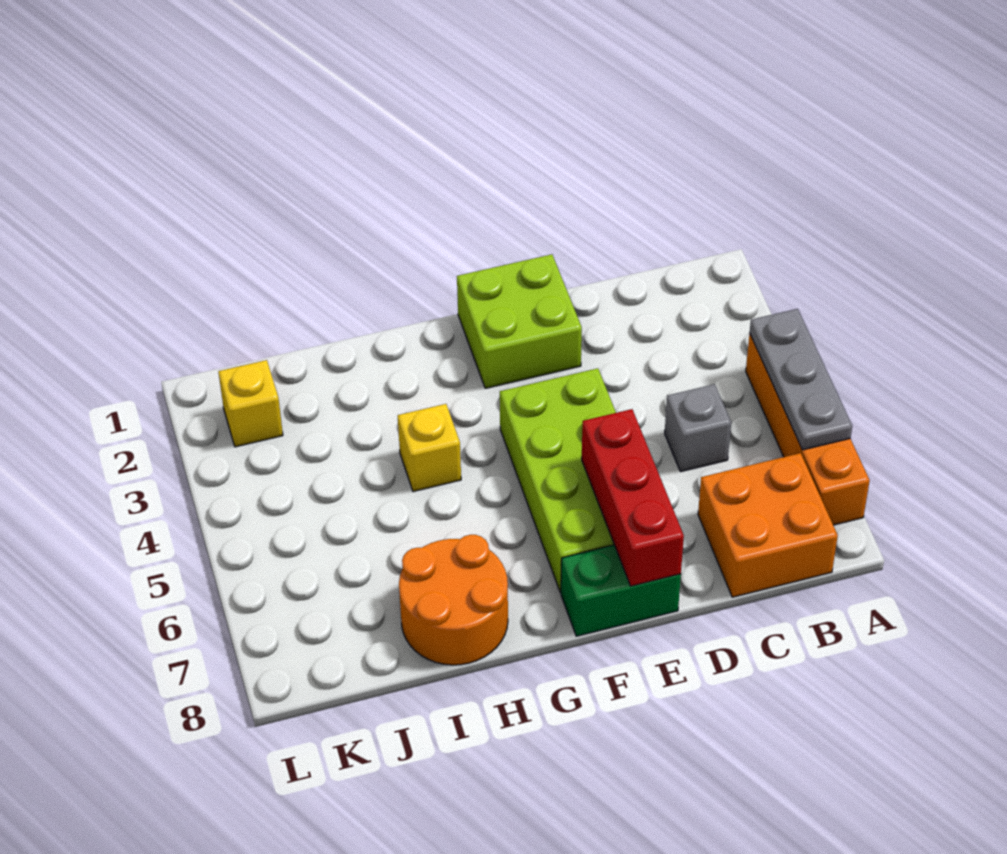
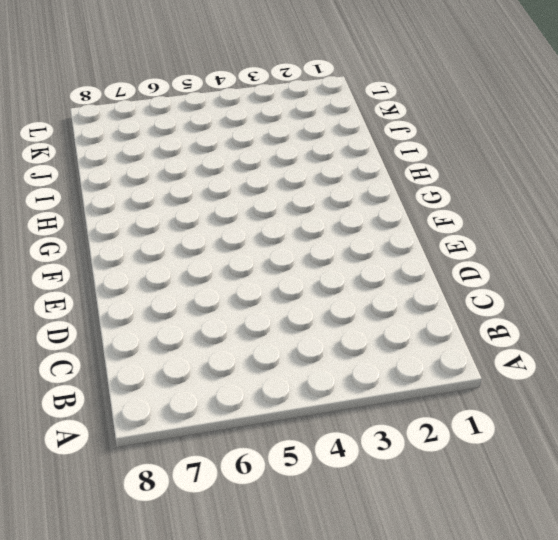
none -> orange 1x4 brick [746,333,870,525]
none -> orange 2x2 brick [698,453,838,597]

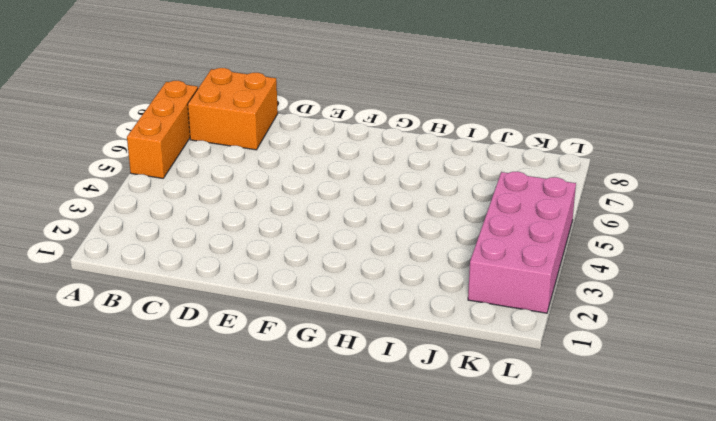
orange 1x3 brick [127,81,198,178] -> orange 1x4 brick [746,333,870,525]
pink 2x4 brick [468,172,576,313] -> yellow 1x1 brick [218,360,283,447]
none -> grey 1x1 brick [665,384,731,472]
none -> lime 2x2 brick [457,254,582,388]

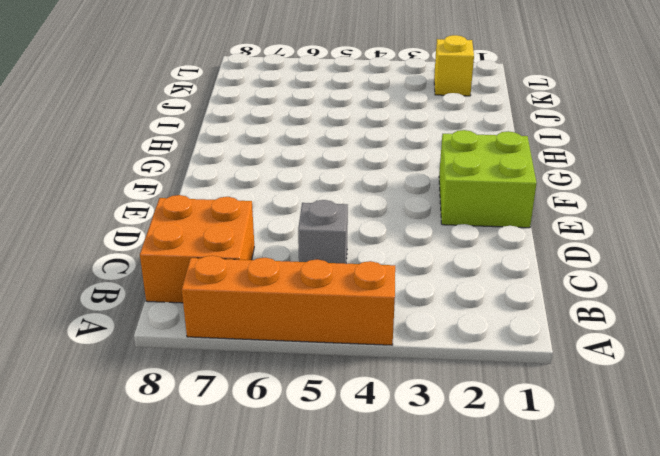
none -> lime 2x4 brick [500,368,616,593]
none -> green 1x2 brick [561,545,681,636]

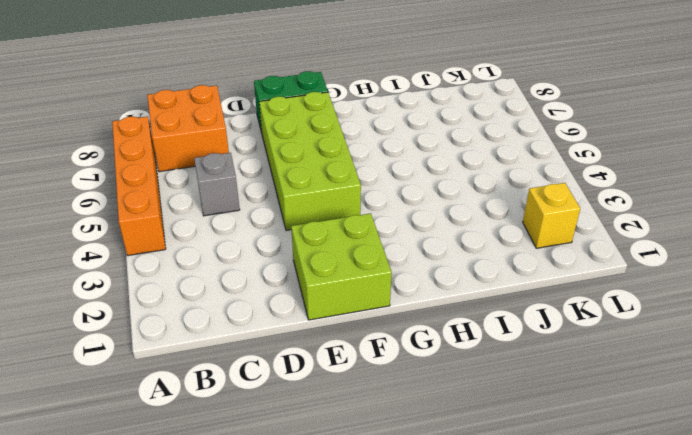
none -> yellow 1x1 brick [398,404,461,492]
none -> orange 2x2 round brick [399,535,508,665]

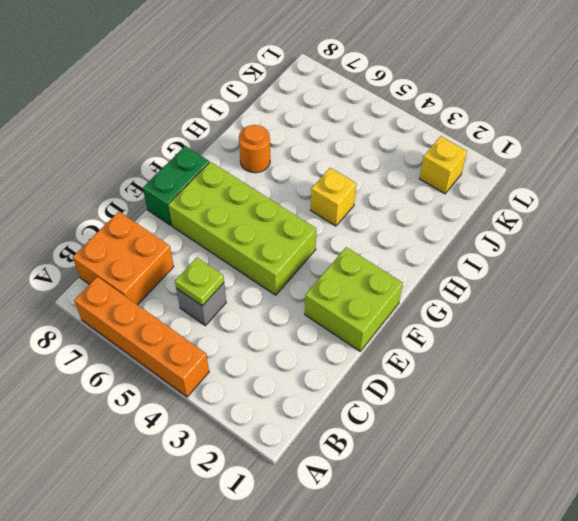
lime 1x1 plate [175,258,224,306] -> none
orange 1x1 round brick [239,125,270,173] -> orange 2x2 round brick [399,535,508,665]
none -> grey 1x3 plate [750,309,852,450]
none -> red 1x3 brick [582,409,684,586]

